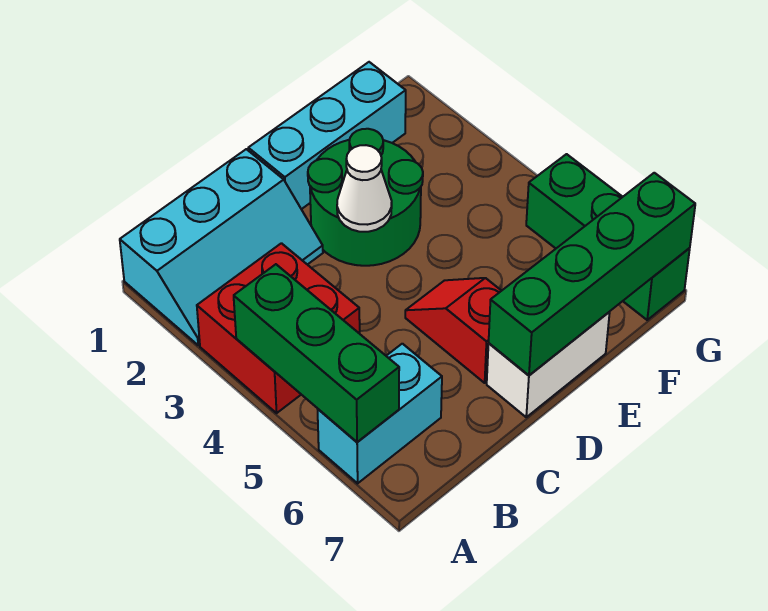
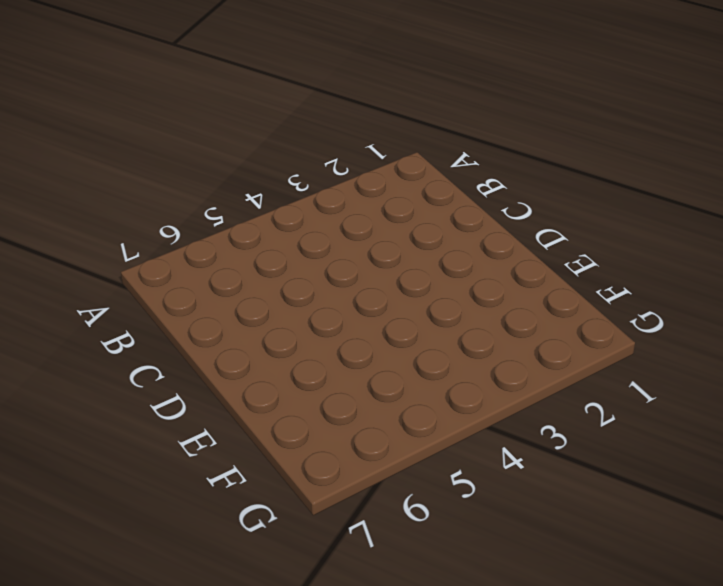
none -> cyan 2x3 slope [120,149,323,345]
none -> red 2x2 brick [197,243,360,413]

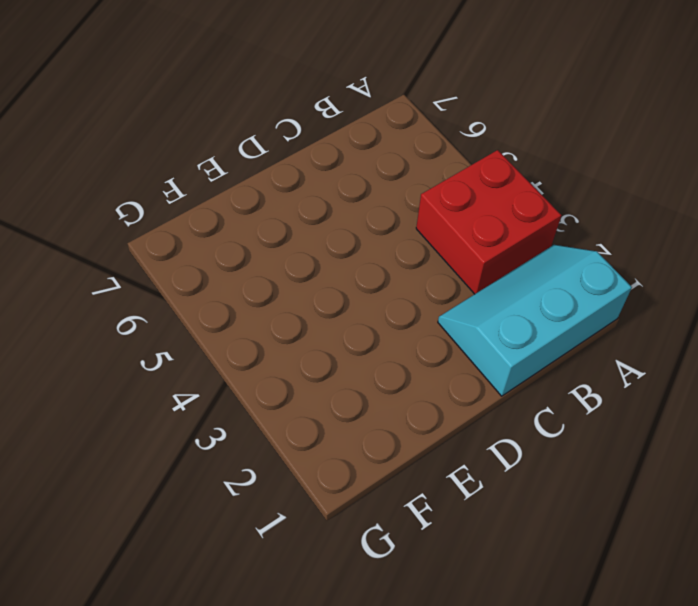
none -> cyan 1x2 brick [318,344,442,483]
none -> cyan 1x3 brick [248,62,406,209]

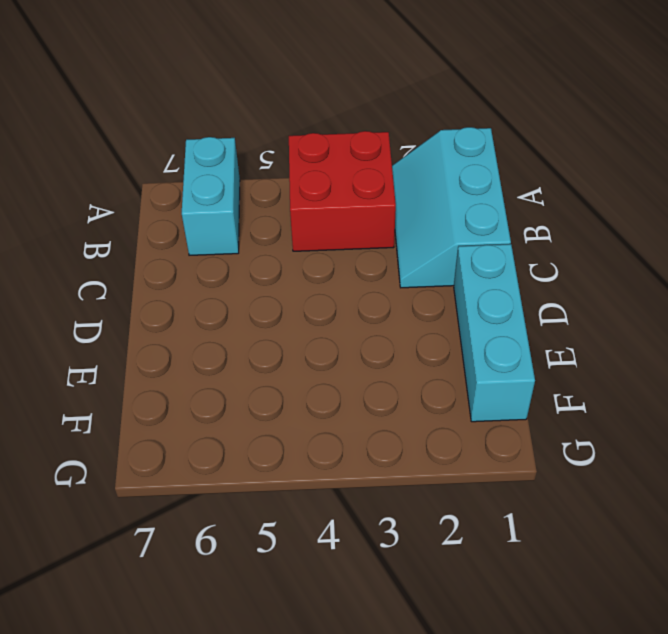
none -> green 2x2 round brick [308,129,423,266]
none -> red 1x2 slope [405,278,501,383]

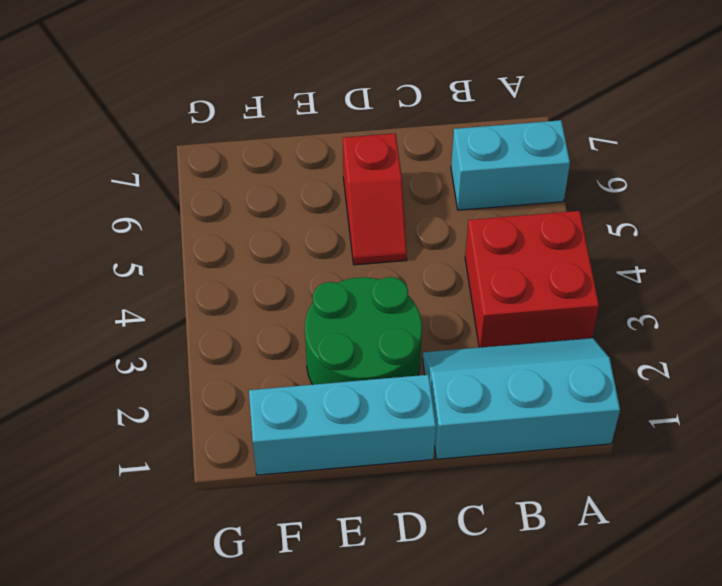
none -> white 1x2 brick [487,312,610,417]
none -> green 1x3 brick [526,154,690,320]

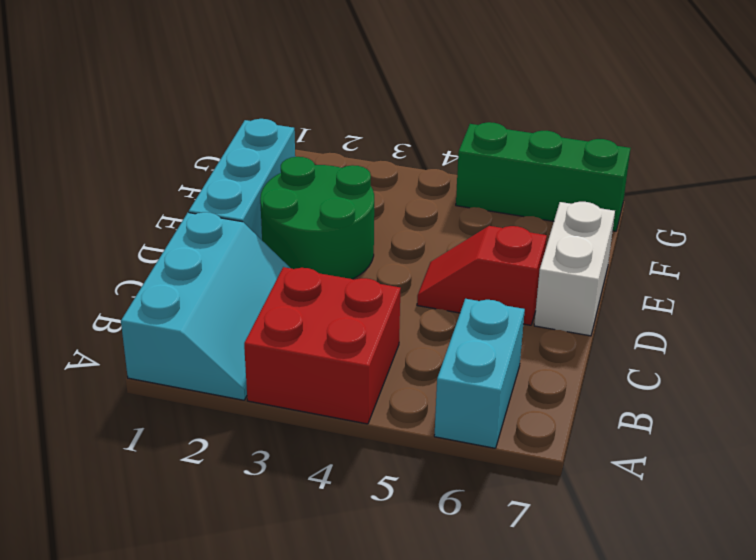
none -> green 1x3 brick [234,264,399,442]
none -> white 1x1 cone [337,145,392,232]

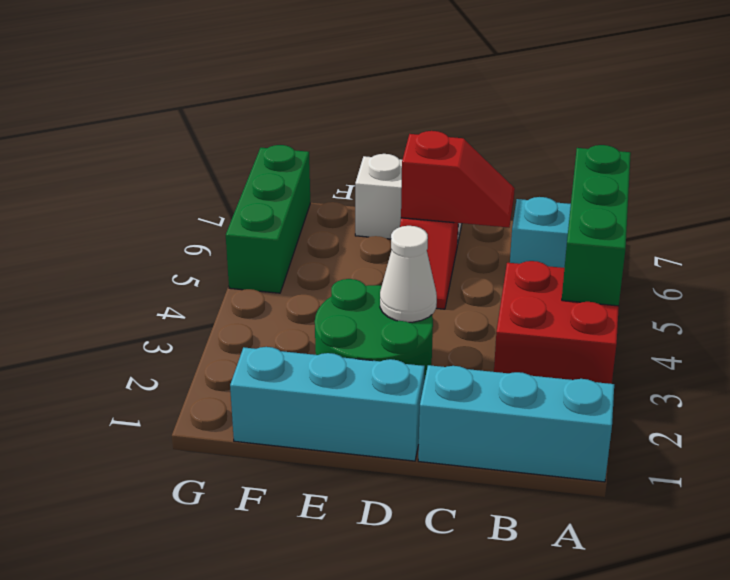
red 1x2 slope [401,131,515,227] -> none
none -> green 1x4 brick [489,173,695,375]

